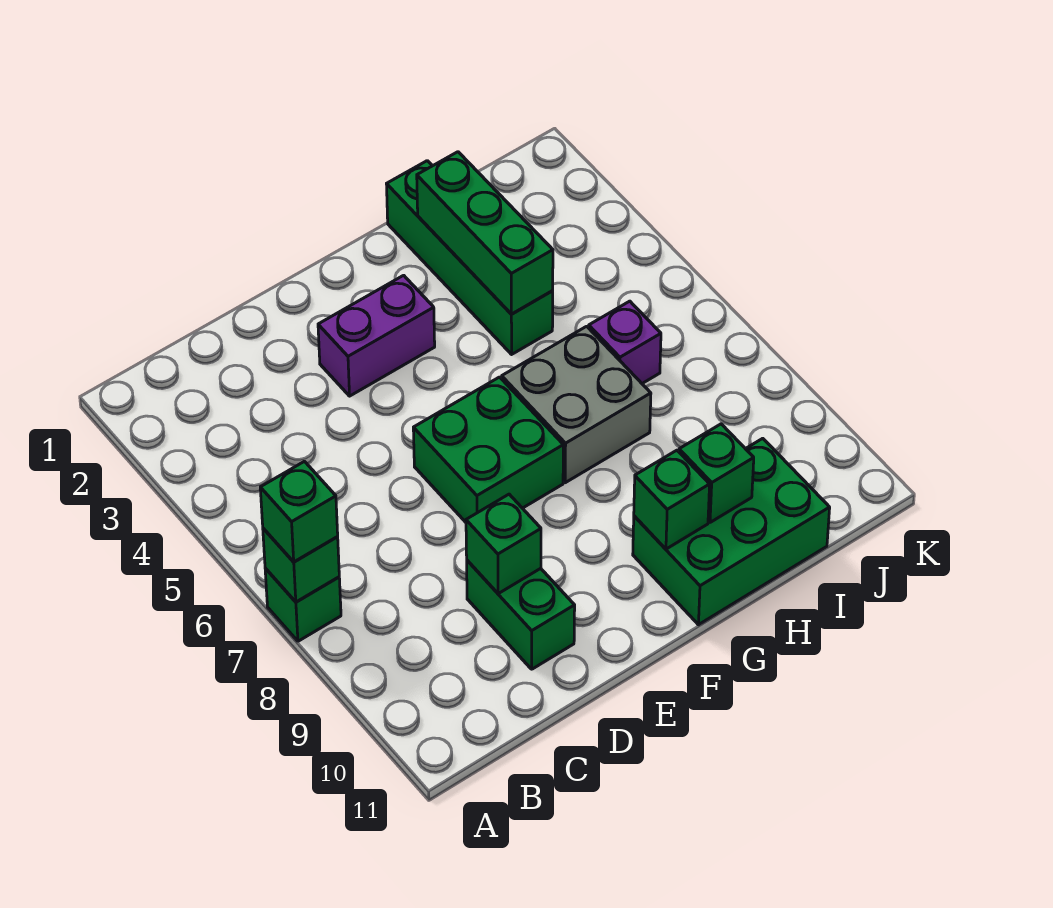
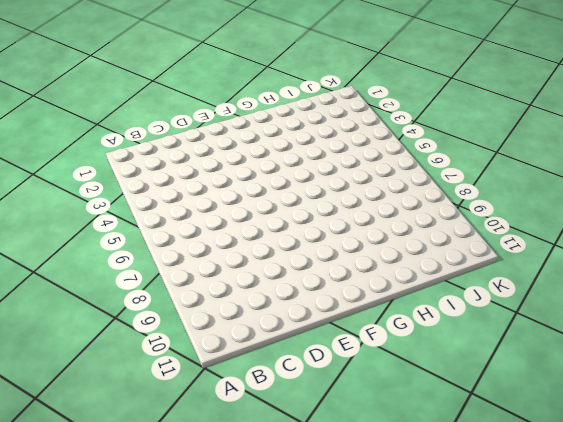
none -> green 1x1 brick [265,568,341,641]
none -> green 1x2 brick [467,560,575,669]
none -> purple 1x2 brick [318,275,435,396]

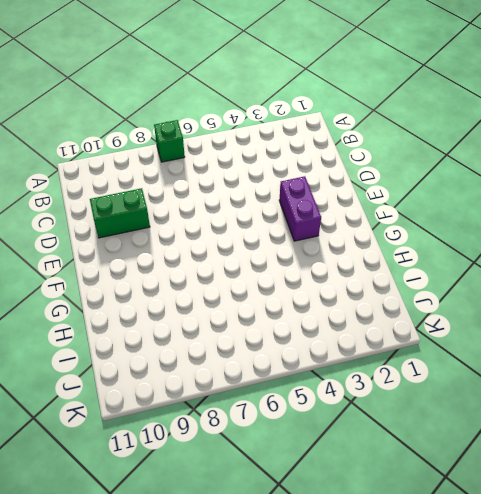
none -> green 2x2 brick [413,377,563,522]
none -> grey 2x2 brick [502,326,651,483]
none -> green 2x3 brick [633,438,830,625]

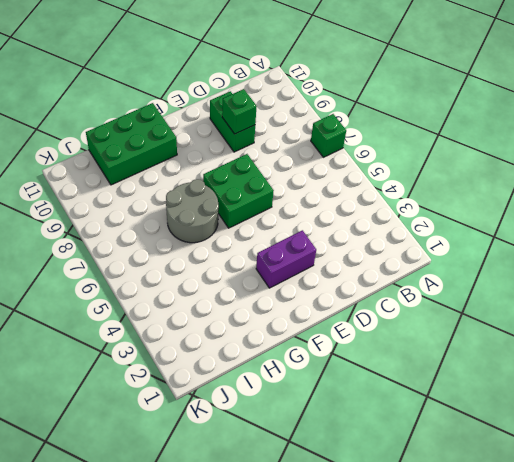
grey 2x2 round brick [166,179,219,243] -> grey 2x2 brick [502,326,651,483]
none -> green 1x4 brick [387,161,553,354]
none -> purple 1x1 brick [589,301,661,383]
none -> green 1x1 brick [263,528,339,602]

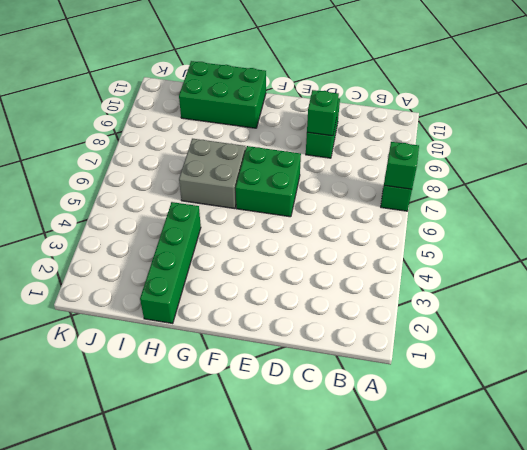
none -> purple 1x2 brick [318,275,435,396]
none -> purple 1x1 brick [589,301,661,383]
none -> green 1x1 brick [634,450,710,549]

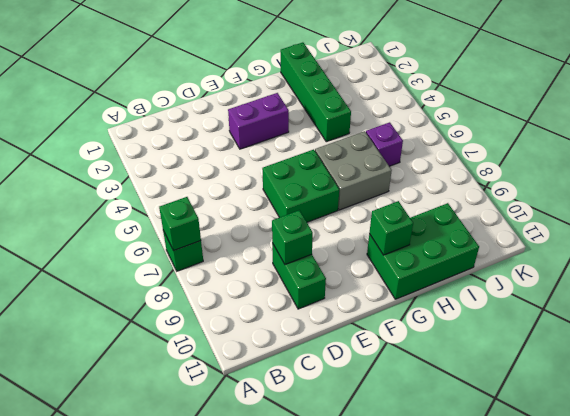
none -> green 1x3 brick [417,152,553,314]
none -> green 1x1 brick [679,424,754,522]
none -> green 1x1 brick [260,461,338,562]

